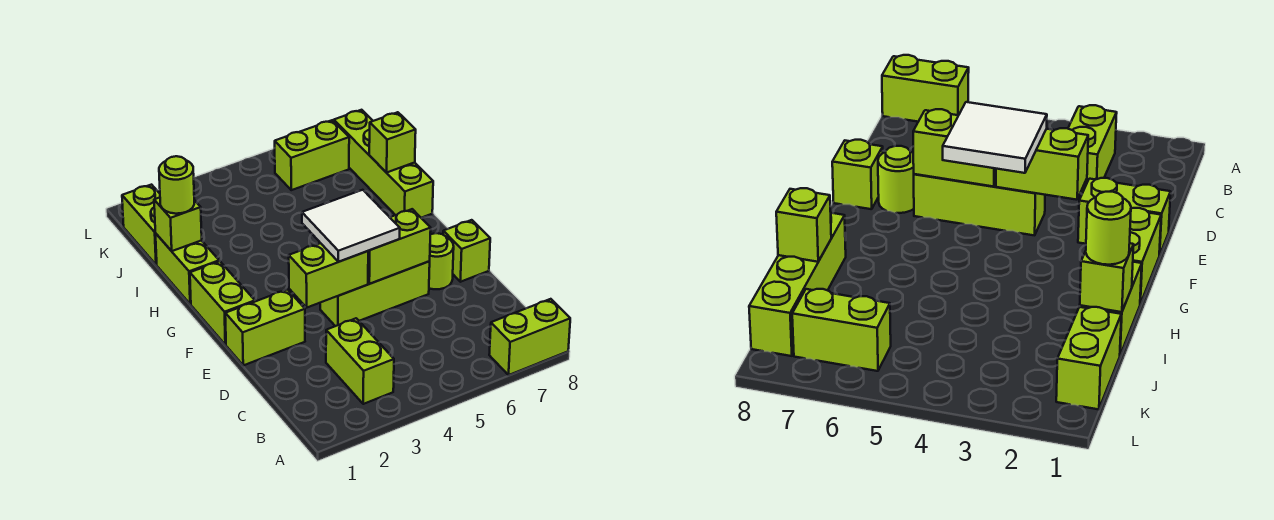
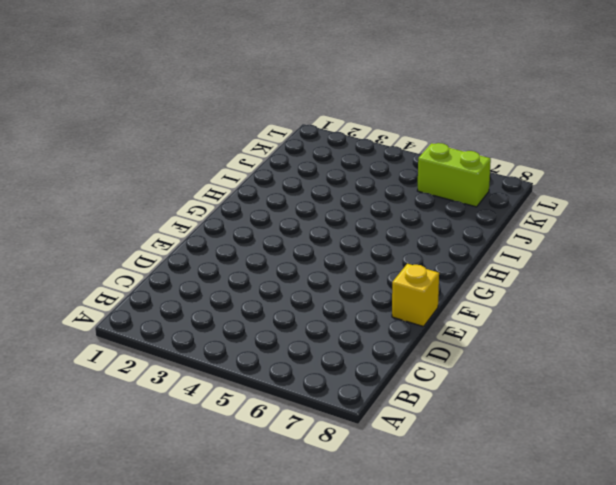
yellow 1x1 brick [392,264,439,327] -> lime 1x1 brick [443,220,490,282]
none -> lime 1x2 brick [489,299,570,375]
none -> lime 1x2 brick [326,318,394,404]
none -> lime 1x2 brick [225,290,305,365]

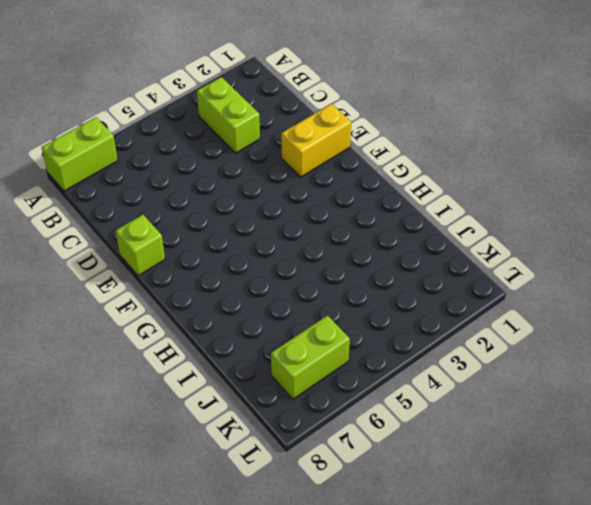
yellow 1x2 brick [281,104,351,177] -> lime 1x2 brick [225,290,305,365]
none -> lime 1x3 brick [320,261,430,326]
none -> lime 1x1 round brick [429,233,454,289]
none -> lime 1x2 brick [190,261,255,345]

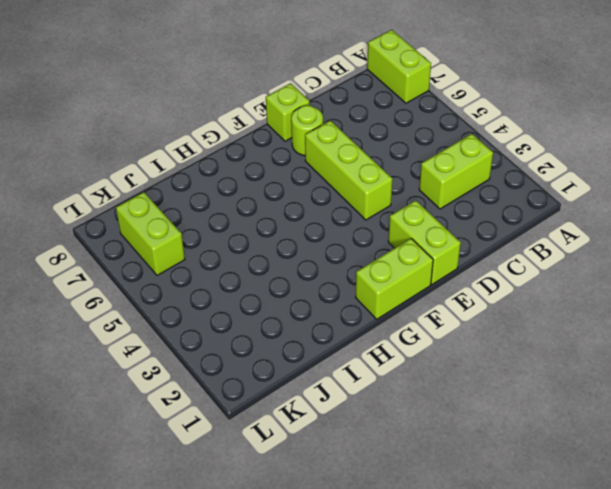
none -> lime 1x2 brick [156,234,219,304]
none -> lime 1x4 brick [334,110,433,218]
none -> lime 1x2 brick [122,185,160,265]

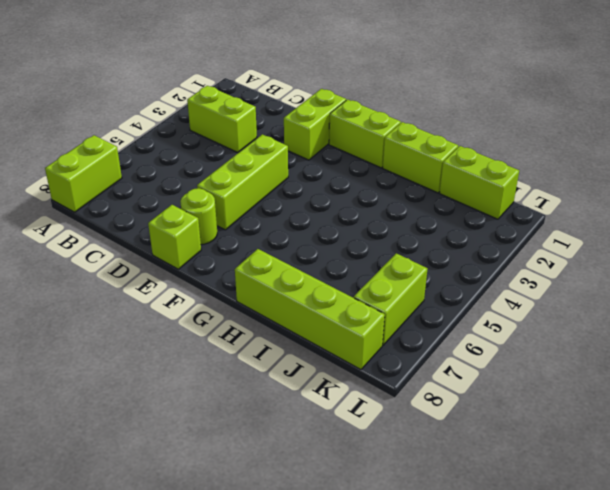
none -> lime 1x2 brick [289,243,368,307]
none -> lime 1x2 brick [368,209,431,284]
none -> lime 1x1 brick [154,198,202,251]

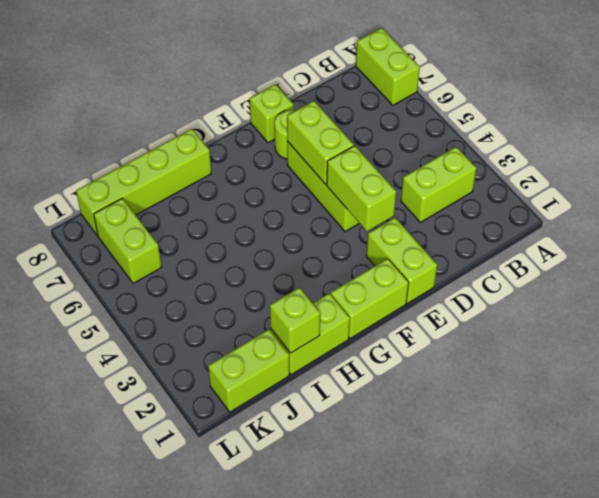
none -> lime 1x1 brick [369,112,416,173]
none -> white 2x2 tile [302,190,400,262]
none -> lime 1x1 round brick [159,156,194,214]

